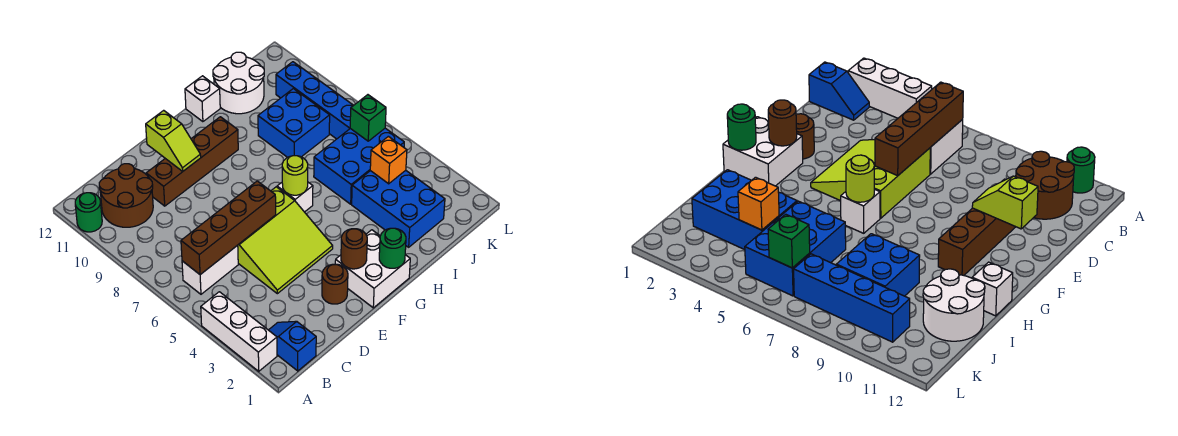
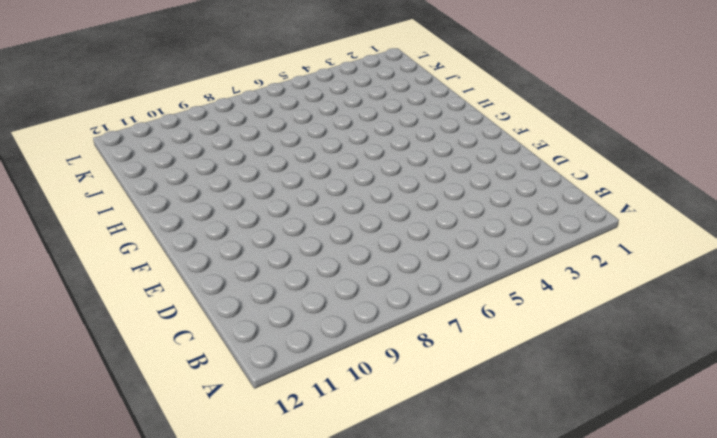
none -> white 1x3 brick [201,292,277,371]
none -> green 1x1 round brick [75,193,102,232]
none -> blue 1x2 slope [269,321,316,371]

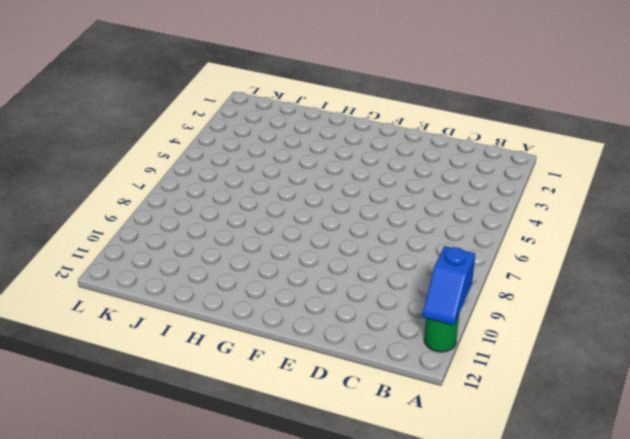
blue 1x2 slope [423,246,475,325] -> blue 1x2 slope moved to [269,321,316,371]
none -> white 1x3 brick [201,292,277,371]
none -> white 1x2 brick [182,245,238,294]
none -> brown 2x2 round brick [99,164,153,227]

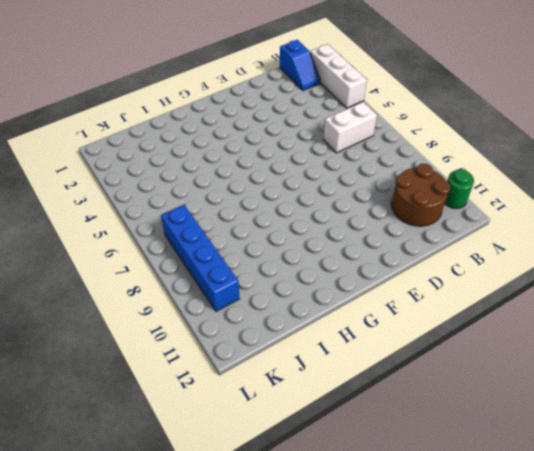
none -> lime 3x3 slope [238,187,333,294]
none -> brown 1x4 brick [146,117,238,206]
none -> brown 1x1 round brick [322,264,348,304]

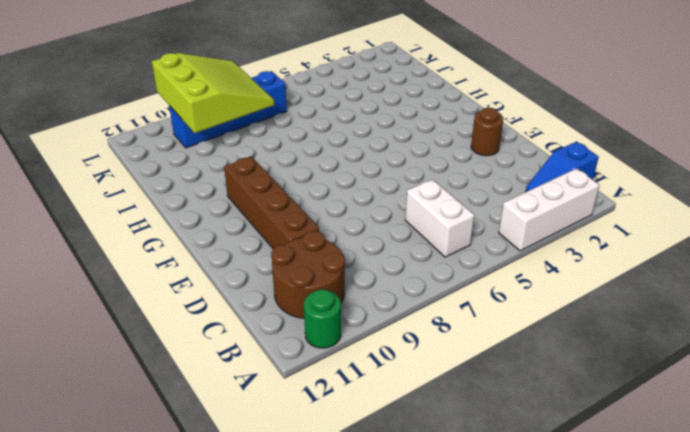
lime 3x3 slope [152,53,274,133] -> lime 3x3 slope moved to [238,187,333,294]
none -> white 2x2 brick [335,230,410,308]
none -> white 1x1 brick [277,182,313,212]
none -> white 1x1 brick [185,76,220,122]

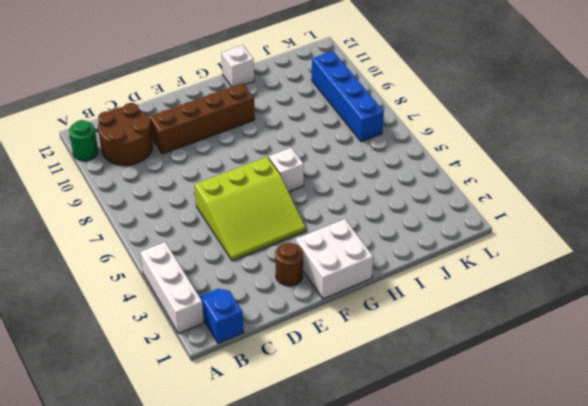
none -> white 1x2 brick [182,245,238,294]
none -> blue 2x3 brick [352,170,445,247]
none -> blue 2x3 brick [314,128,404,204]

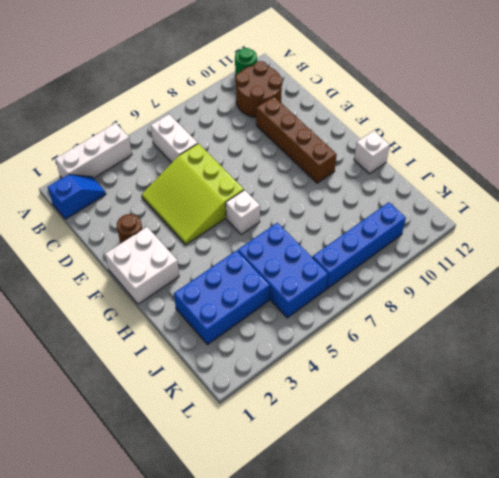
none -> blue 2x2 brick [258,89,330,157]
none -> white 2x2 round brick [213,52,264,114]
none -> brown 1x4 brick [181,181,276,275]

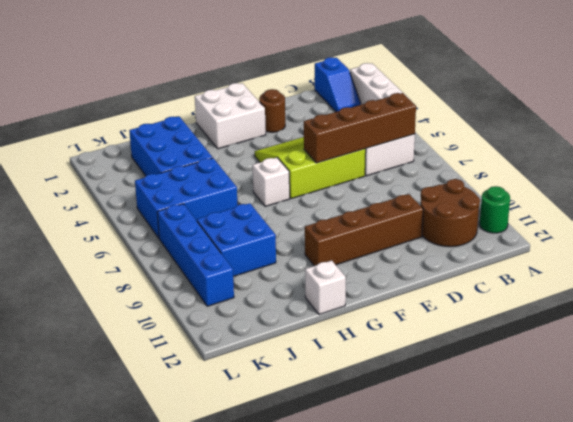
none -> white 2x2 round brick [213,52,264,114]
none -> lime 1x2 slope [146,110,201,172]
none -> brown 1x1 round brick [341,229,367,269]

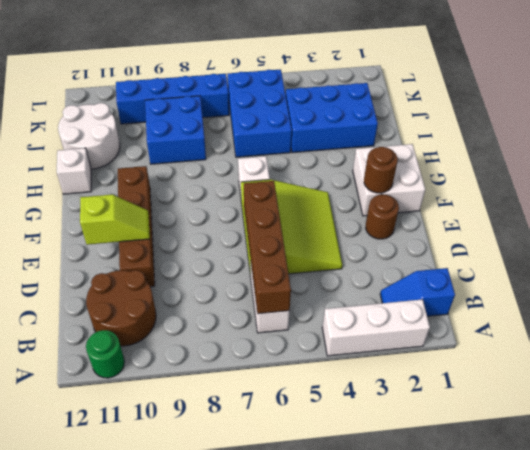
none -> green 1x1 round brick [379,228,406,268]
none -> lime 1x1 round brick [282,156,308,195]
none -> orange 1x1 brick [370,136,407,184]

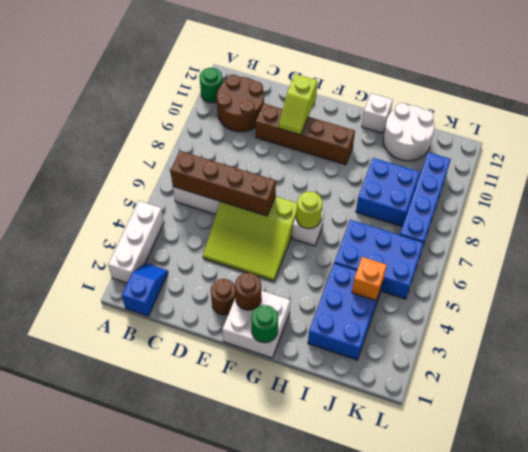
none -> green 1x1 brick [350,95,386,141]

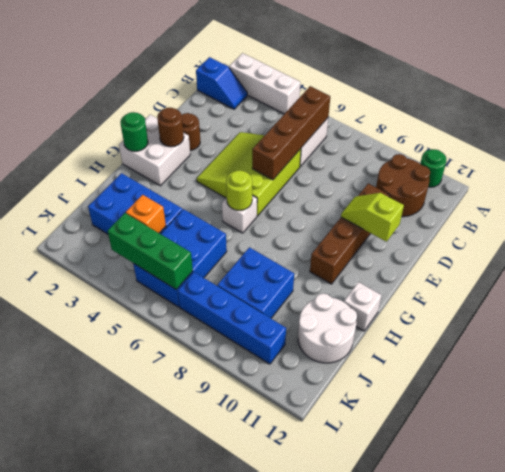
green 1x3 brick [108,213,193,290] -> green 1x1 brick [350,95,386,141]

